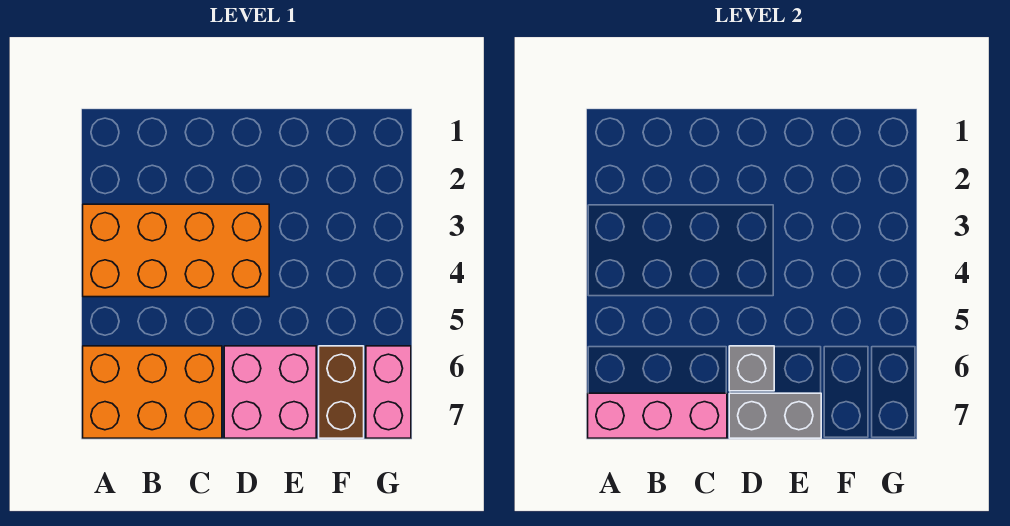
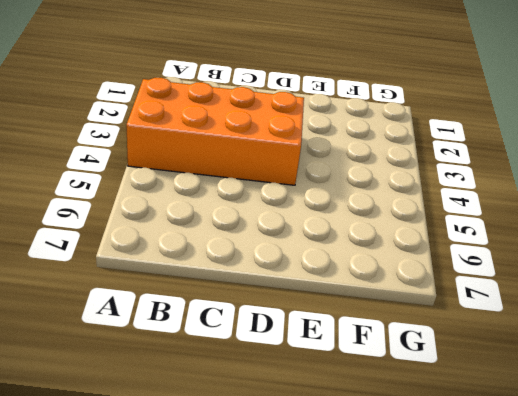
none -> orange 2x3 brick [83,346,222,438]
none -> pink 2x2 brick [224,346,316,438]

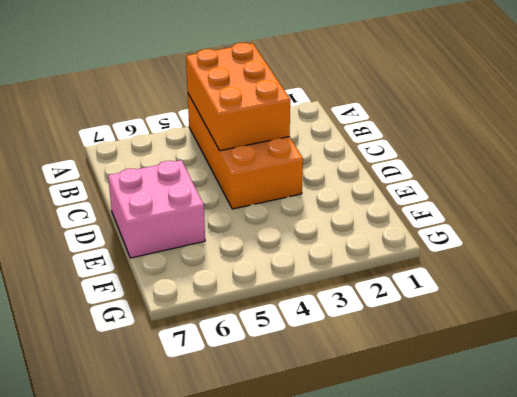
orange 2x3 brick [186,43,290,151] -> orange 2x3 brick moved to [83,346,222,438]
none -> brown 1x2 brick [319,346,364,438]
none -> pink 1x2 brick [366,346,411,438]

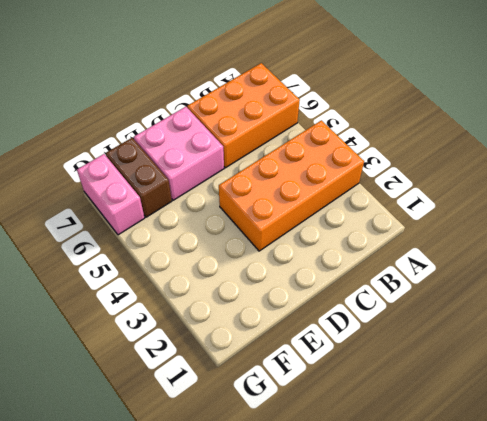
none -> pink 1x3 brick [588,393,727,438]
none -> grey 1x1 brick [729,346,774,391]

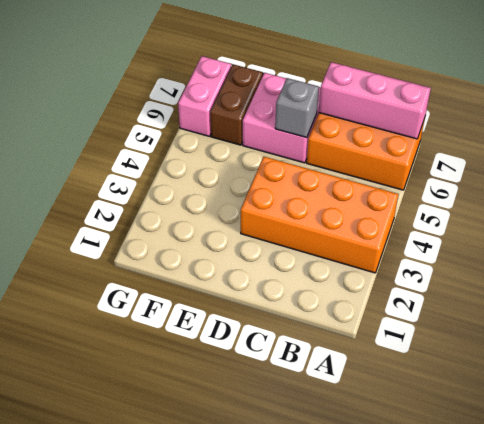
none -> grey 1x2 brick [729,393,821,438]

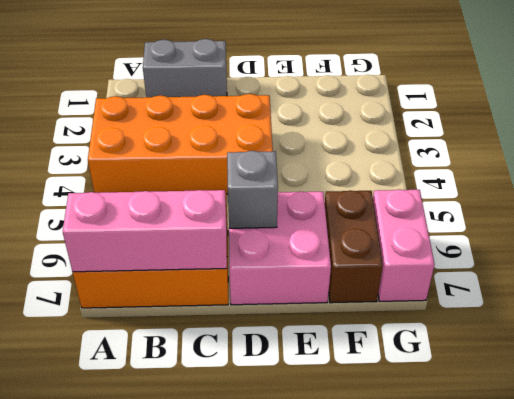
grey 1x2 brick [143,39,227,97] -> grey 1x2 brick moved to [729,393,821,438]

